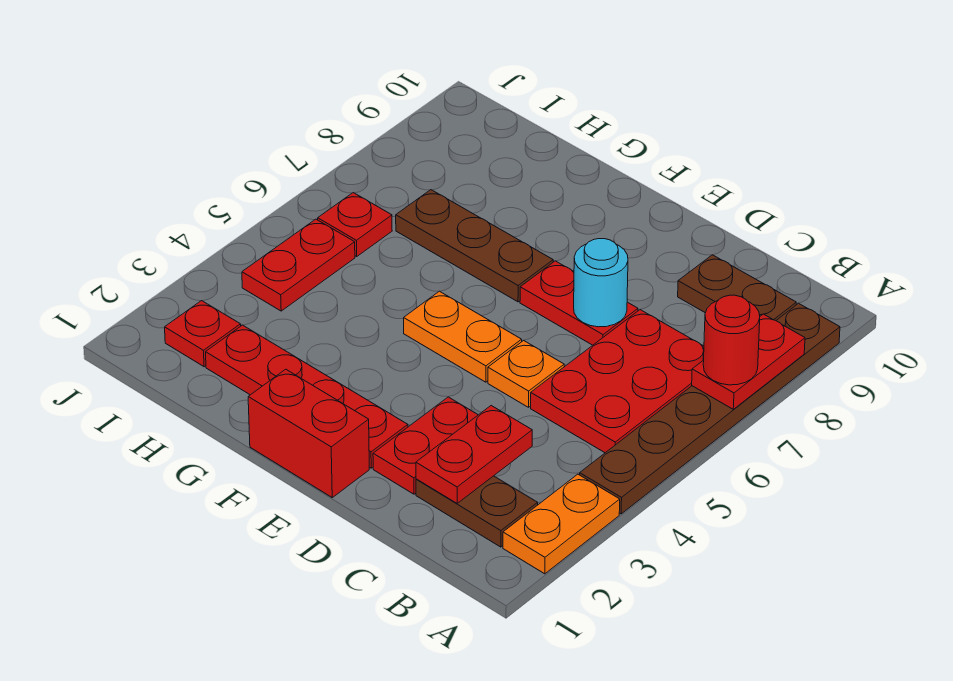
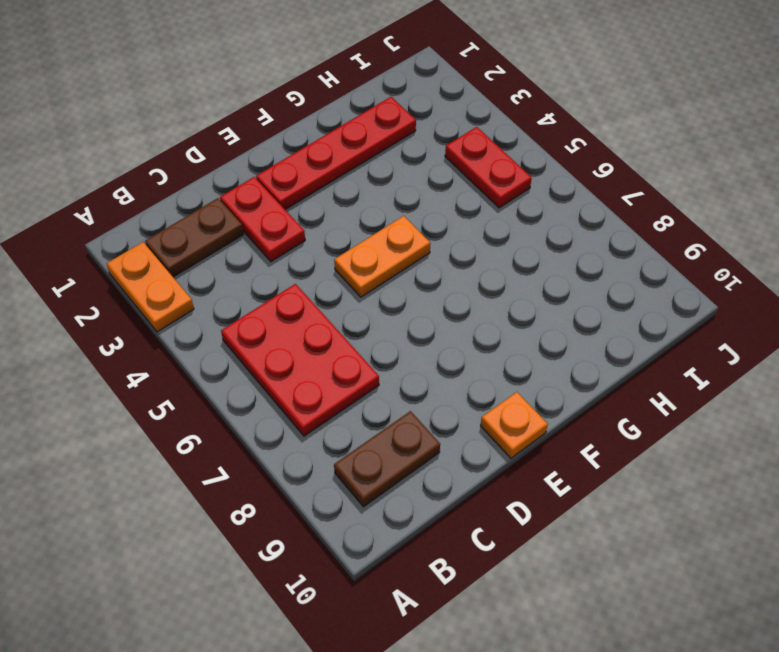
orange 1x1 plate [481,392,548,458] -> orange 1x1 plate moved to [488,341,564,407]
none -> brown 1x6 plate [580,303,840,514]
none -> red 1x2 plate [520,261,638,345]
none -> red 1x2 brick [248,369,369,497]

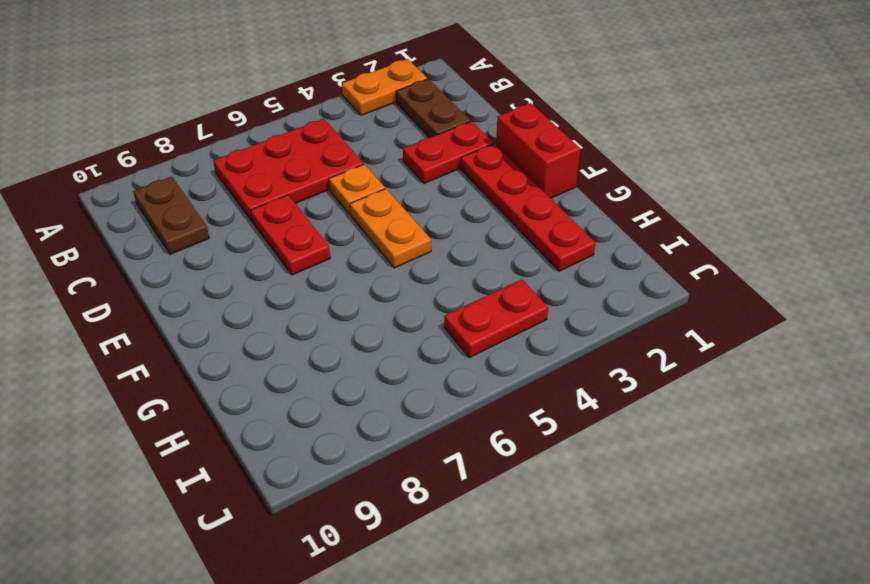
none -> brown 1x6 plate [580,303,840,514]
none -> brown 1x3 plate [396,190,553,302]
none -> red 1x1 plate [165,301,241,367]

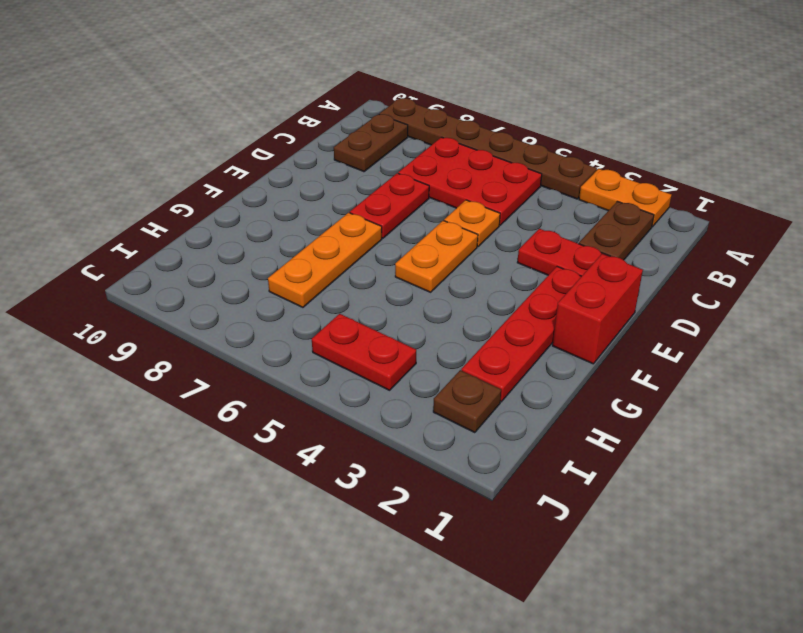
orange 1x3 plate [268,213,382,307] -> brown 1x3 plate [396,190,553,302]
brown 1x1 plate [433,370,501,433] -> red 1x1 plate [165,301,241,367]
none -> red 1x1 plate [318,193,392,256]
none -> red 1x2 plate [692,314,805,409]
none -> red 1x2 plate [416,406,532,503]

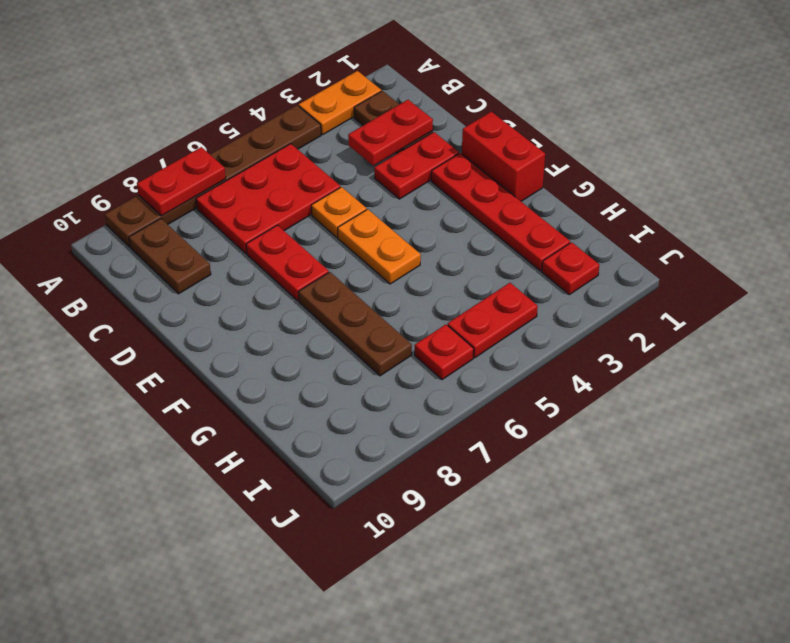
none -> cyan 1x1 round brick [574,239,628,327]
none -> red 1x1 round brick [703,295,760,385]

